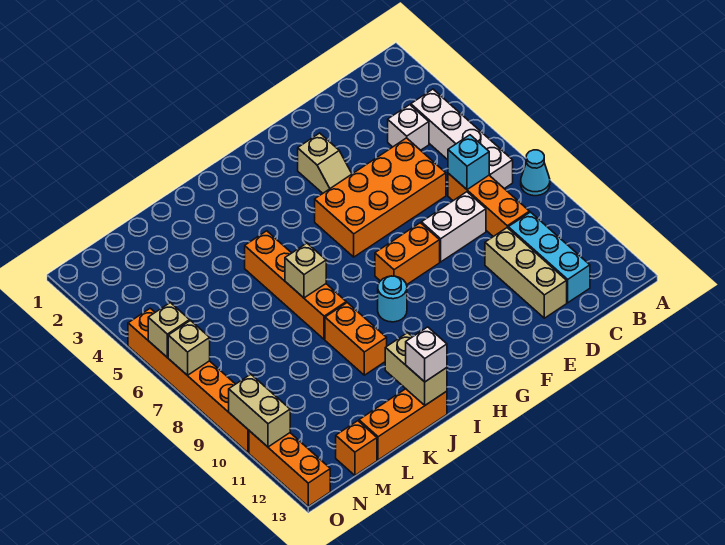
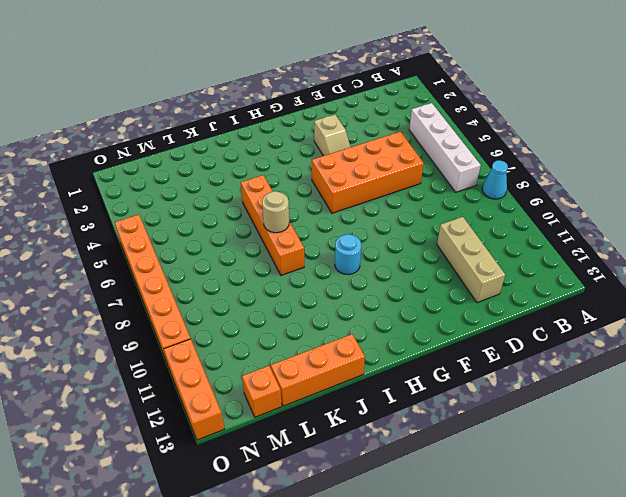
tan 1x1 round brick [262,191,289,233] -> tan 1x1 brick [285,243,326,298]
none -> white 1x1 brick [388,105,429,150]
none -> orange 1x3 brick [448,173,530,237]
none -> cyan 1x3 brick [508,212,590,303]

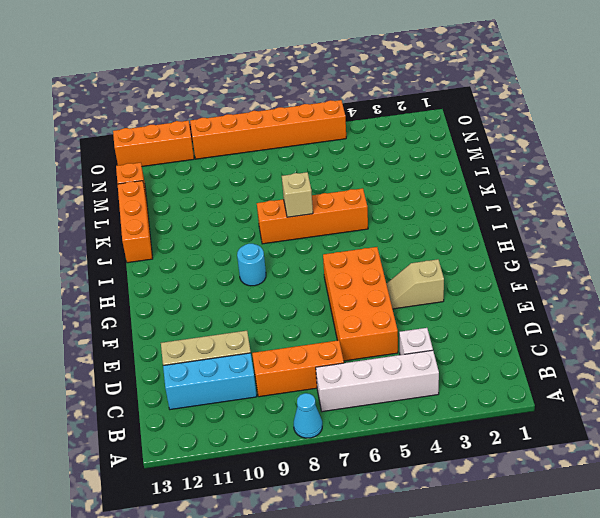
none -> white 1x2 brick [421,192,486,262]
none -> orange 1x2 brick [375,223,440,285]
none -> orange 1x2 brick [325,303,387,375]

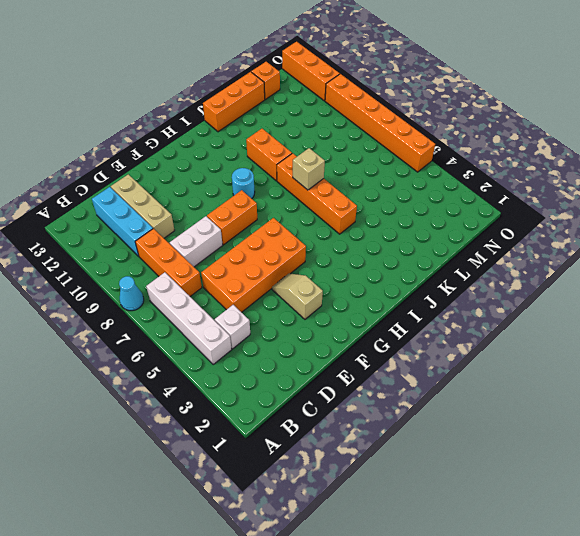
none -> cyan 1x1 brick [448,135,489,190]
none -> tan 1x2 brick [385,333,447,405]
none -> tan 1x1 brick [148,303,190,357]

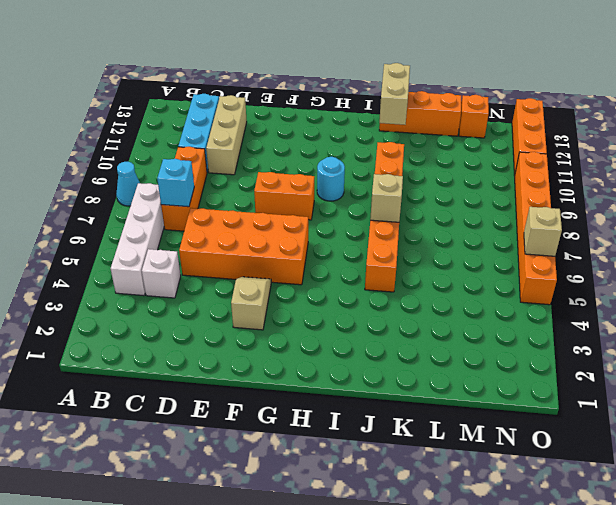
none -> white 1x2 brick [421,192,486,262]
none -> tan 1x1 brick [168,321,210,376]
none -> tan 1x2 brick [229,374,290,447]

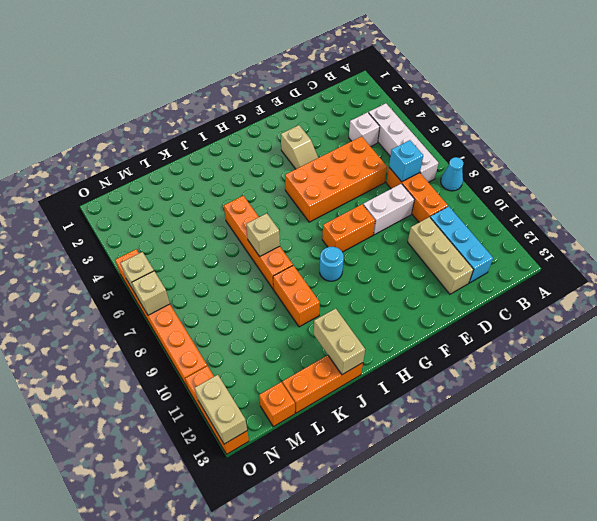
tan 1x2 brick [195,375,247,444] -> tan 1x2 brick moved to [229,374,290,447]
none -> white 1x1 brick [406,327,447,382]

